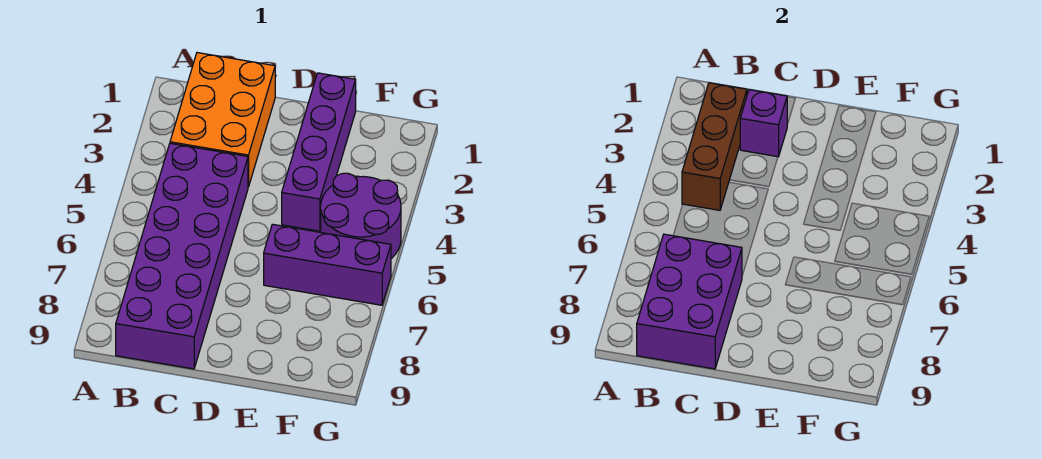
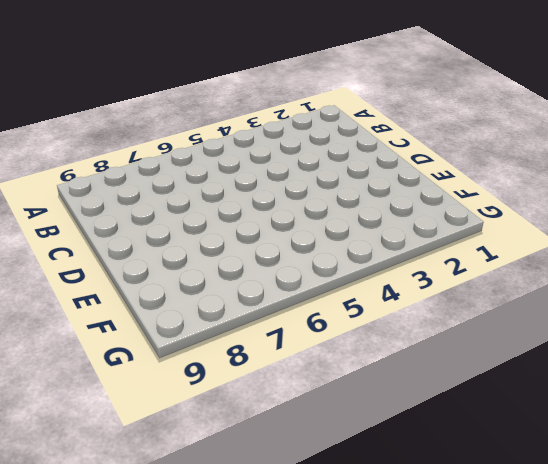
none -> orange 2x3 brick [170,53,275,187]
none -> purple 2x6 brick [116,143,248,369]

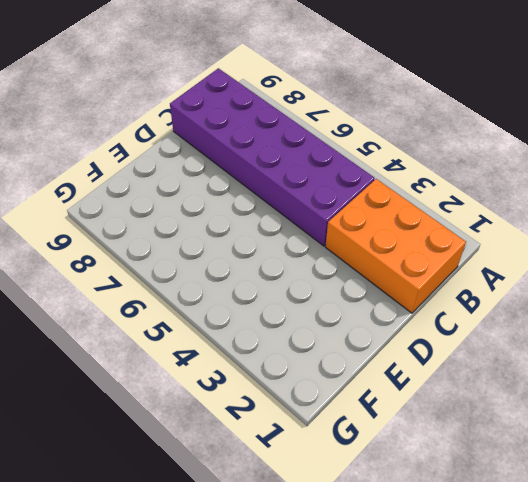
none -> purple 1x4 brick [282,73,356,231]
none -> purple 1x3 brick [264,224,391,305]

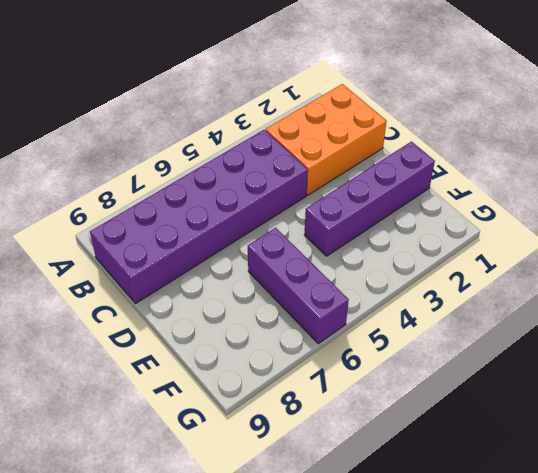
none -> purple 2x2 round brick [321,173,401,259]
none -> brown 1x3 brick [682,83,747,210]

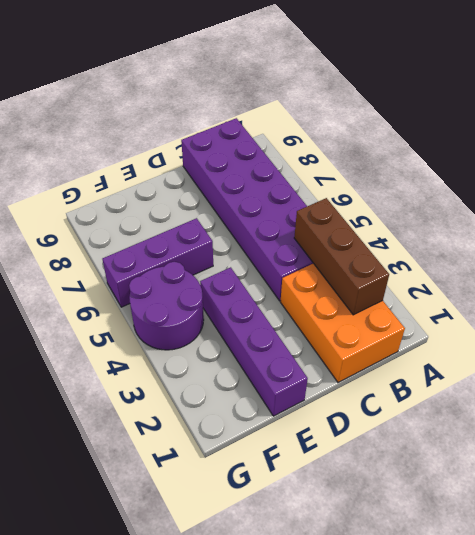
none -> purple 2x3 brick [637,234,742,369]
none -> purple 1x1 brick [740,90,787,157]

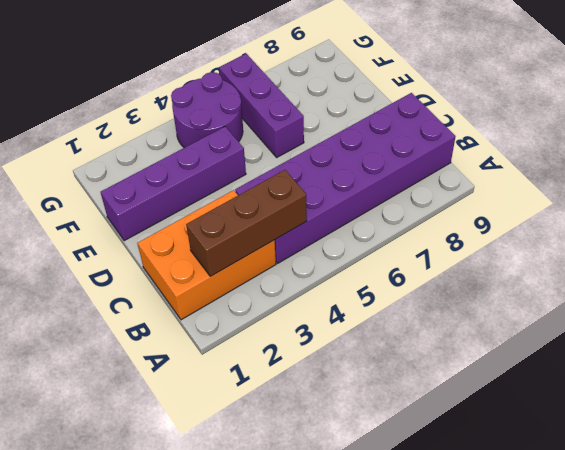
none -> purple 2x3 brick [637,234,742,369]
none -> purple 1x1 brick [740,90,787,157]

